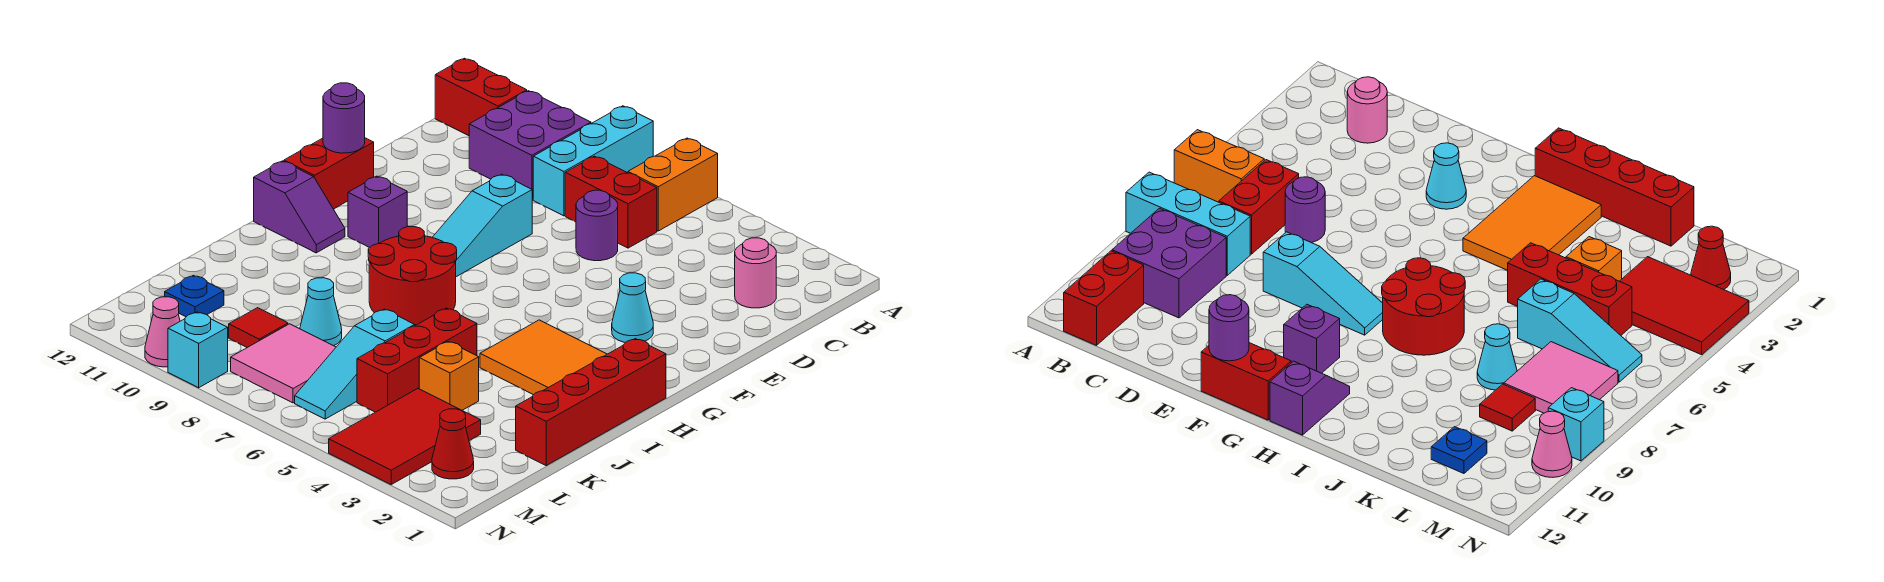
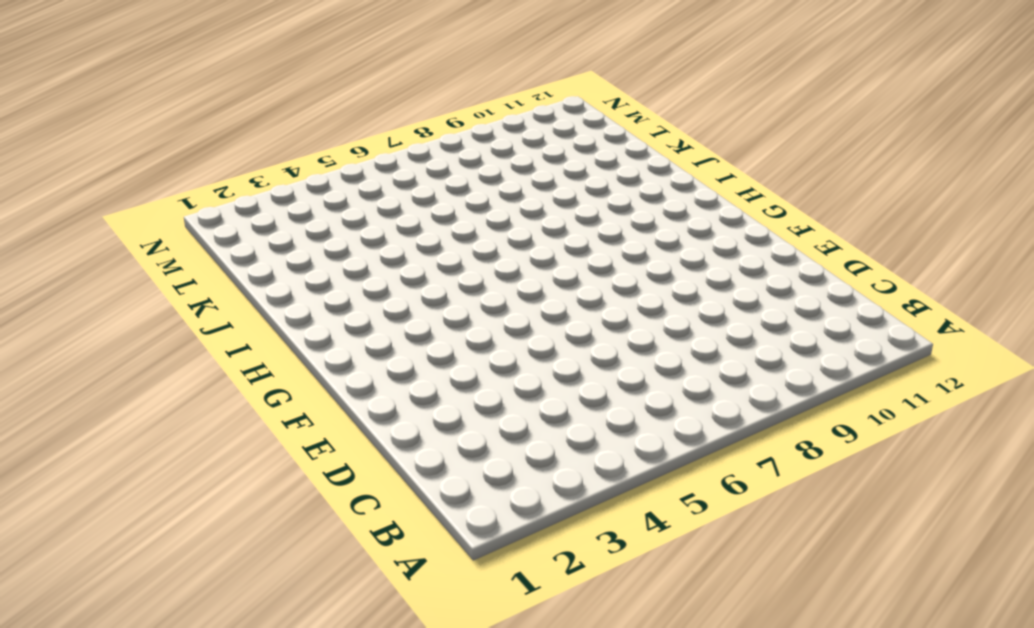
none -> orange 1x2 brick [628,138,718,231]
none -> cyan 1x3 brick [533,106,653,216]
none -> purple 2x2 brick [469,91,591,199]

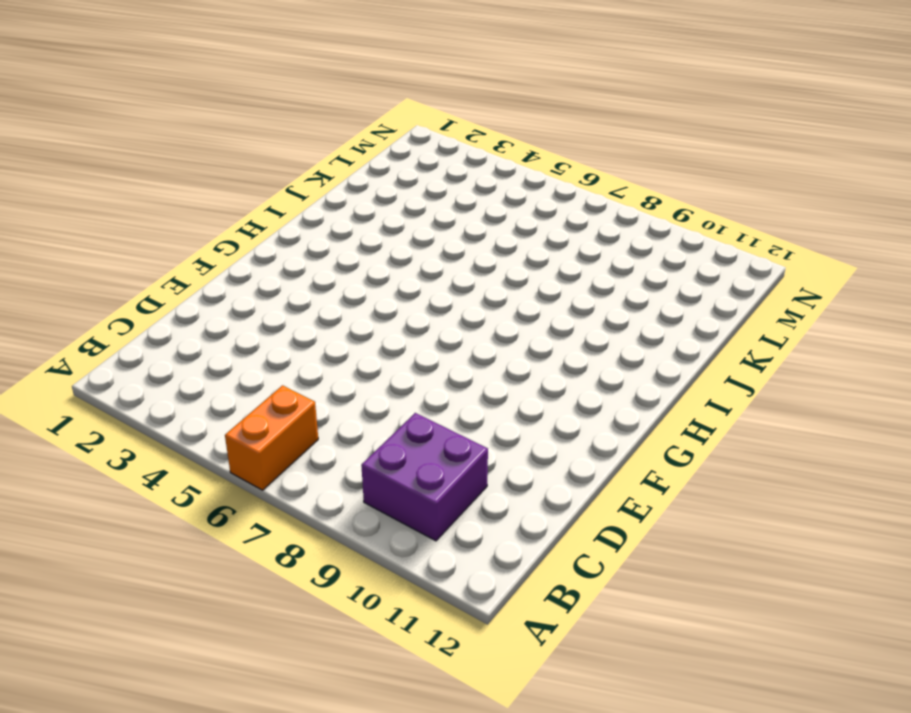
none -> cyan 1x3 brick [533,106,653,216]
none -> red 1x2 brick [435,58,527,136]
none -> pink 1x1 round brick [735,238,776,308]

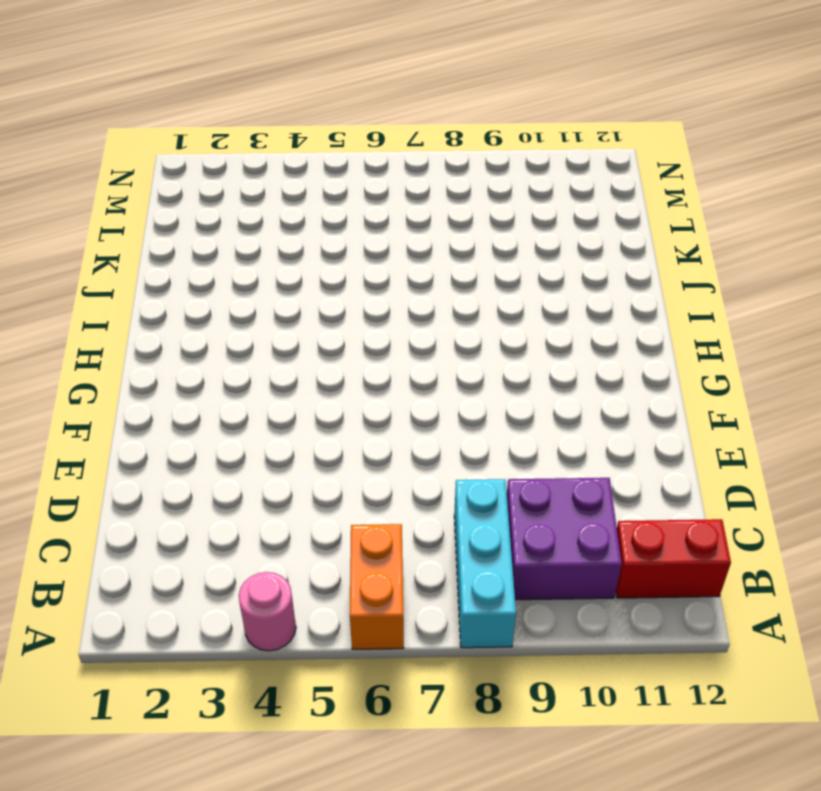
pink 1x1 round brick [239,572,296,651] -> pink 1x1 round brick moved to [735,238,776,308]
none -> red 1x2 brick [565,156,657,248]
none -> purple 1x1 round brick [576,190,618,261]
none -> cyan 1x3 slope [432,174,532,277]

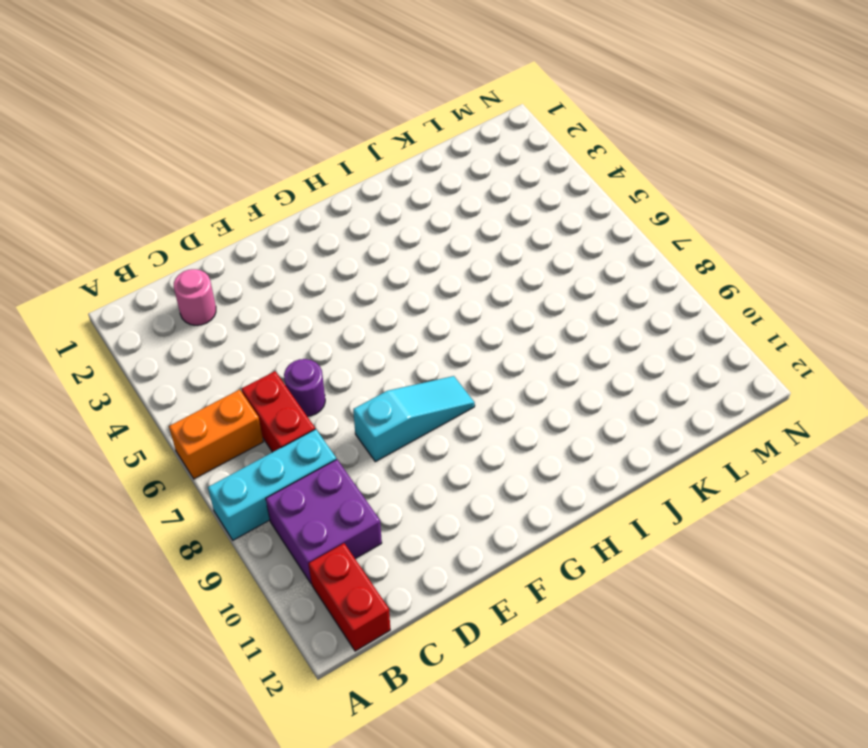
none -> cyan 1x1 cone [612,273,653,343]
none -> red 1x2 brick [284,138,374,209]
none -> purple 1x1 brick [348,176,407,248]

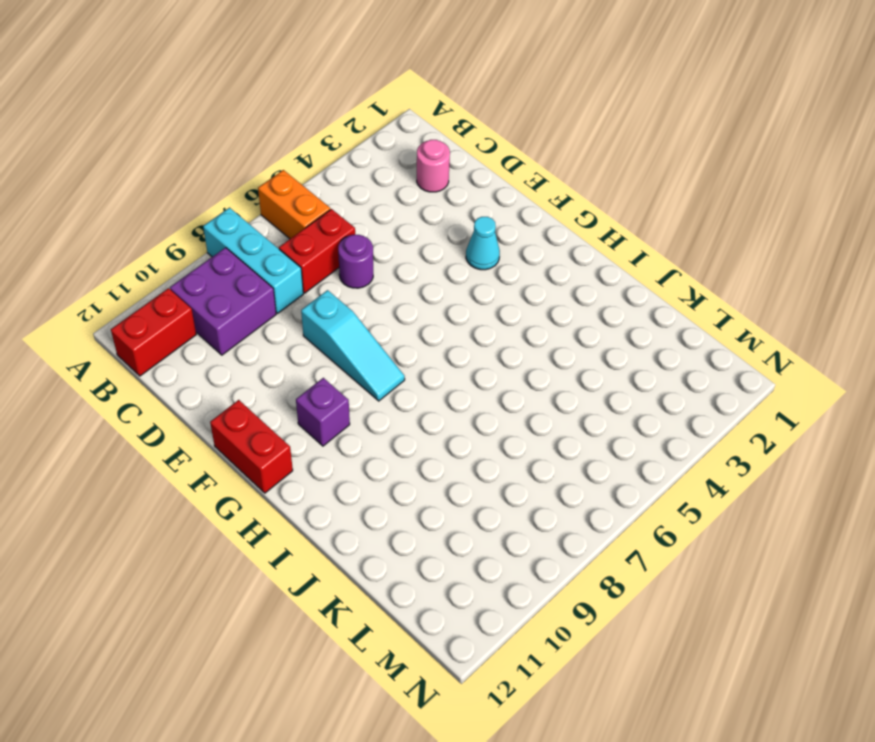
none -> red 1x4 brick [516,339,666,465]
none -> orange 2x3 tile [480,320,607,395]
none -> red 2x2 round brick [368,227,457,325]

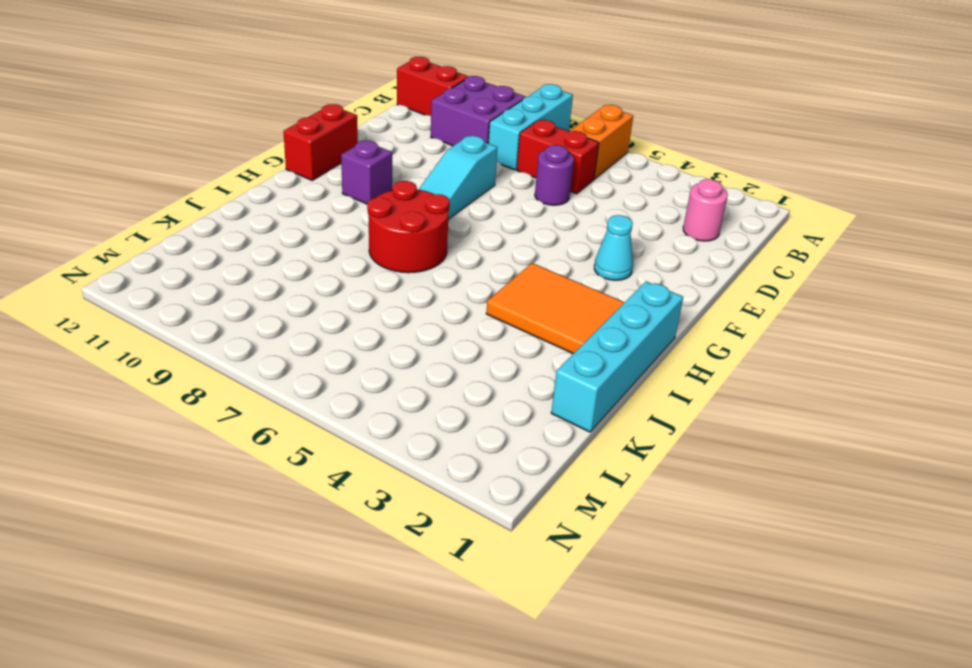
cyan 1x4 brick [551,281,683,432] -> red 1x4 brick [516,339,666,465]
none -> purple 1x2 slope [254,161,345,253]
none -> red 1x3 brick [357,308,477,412]
none -> orange 1x1 brick [419,341,479,410]

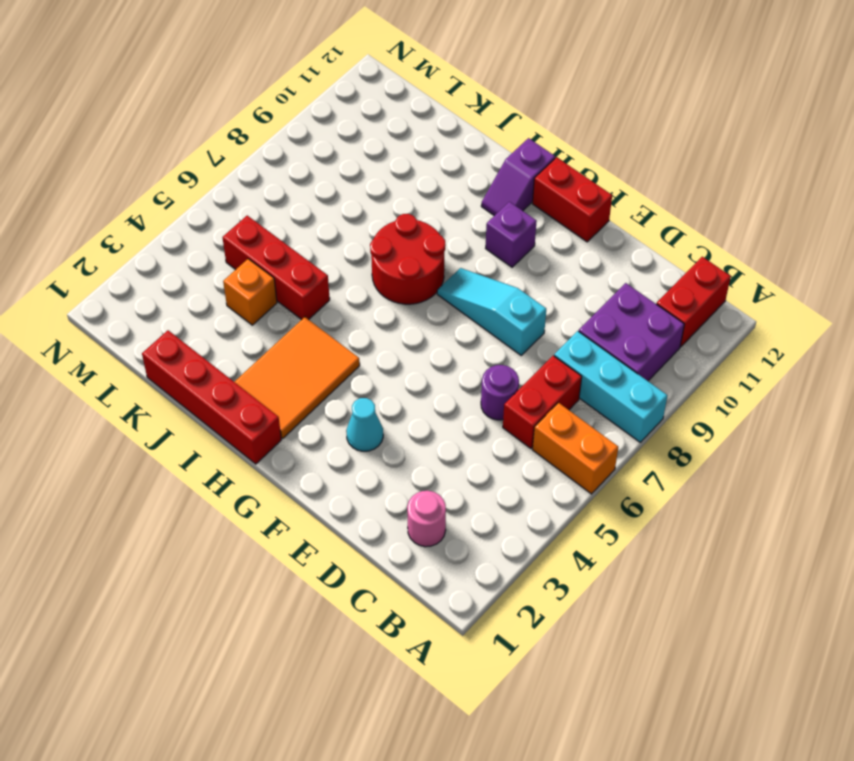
none -> cyan 1x3 slope [295,309,415,419]
none -> cyan 1x1 cone [300,278,342,346]
none -> red 2x3 tile [329,389,481,484]

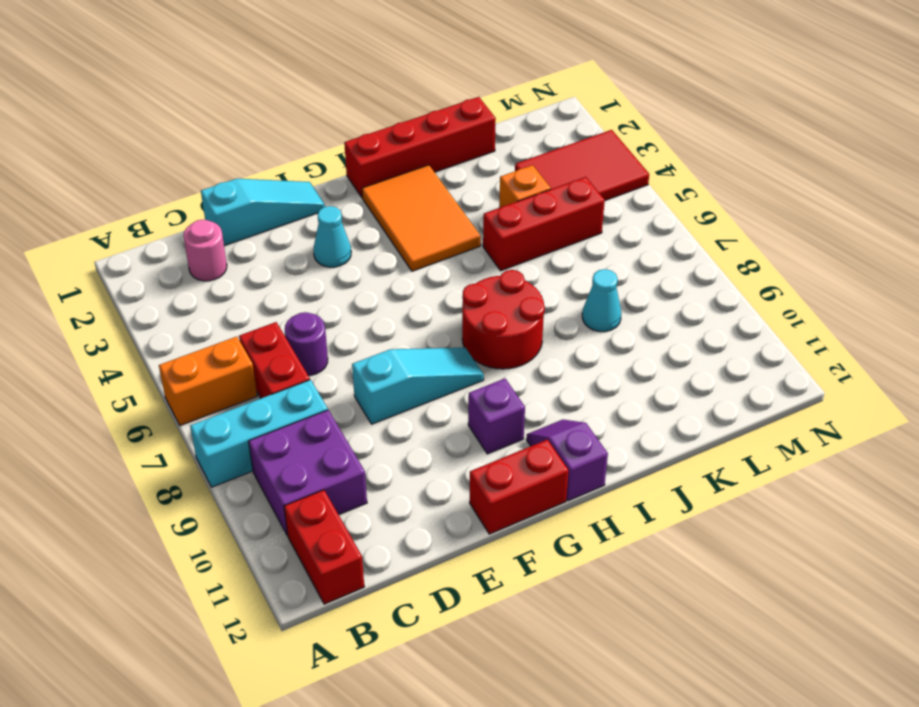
cyan 1x3 slope [201,179,325,246] -> cyan 1x3 slope moved to [295,309,415,419]
none -> pink 2x2 tile [231,324,336,403]
none -> red 1x1 tile [229,308,288,348]
none -> blue 1x1 plate [165,275,224,317]

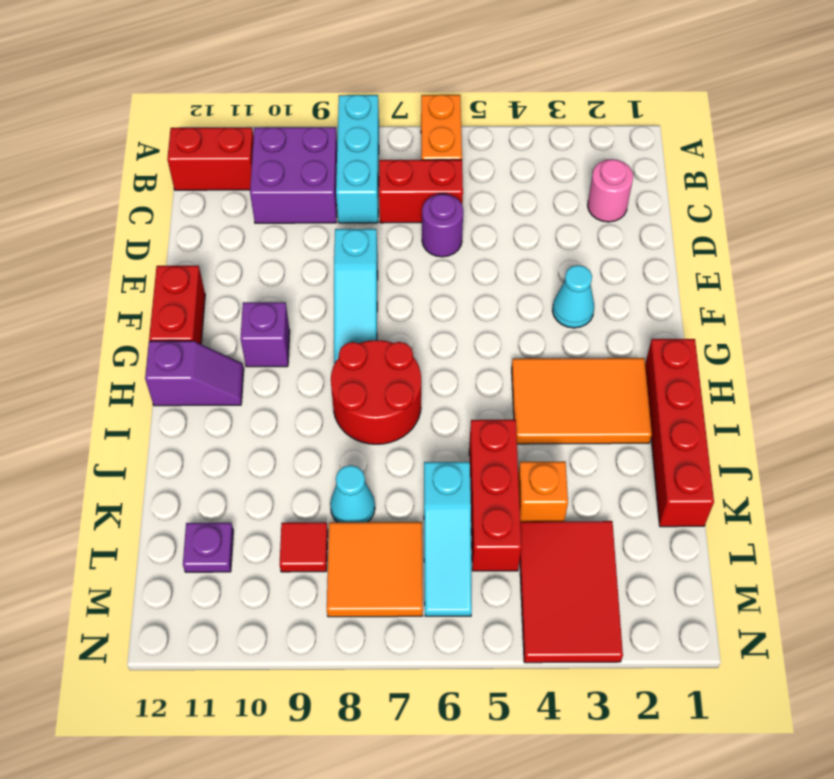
orange 2x2 tile [327,522,423,617] -> pink 2x2 tile [231,324,336,403]
purple 1x1 plate [183,523,233,572] -> blue 1x1 plate [165,275,224,317]
none -> red 1x1 cone [432,409,474,479]
none -> cyan 1x1 brick [168,312,228,388]
none -> pink 1x1 cone [145,297,180,367]

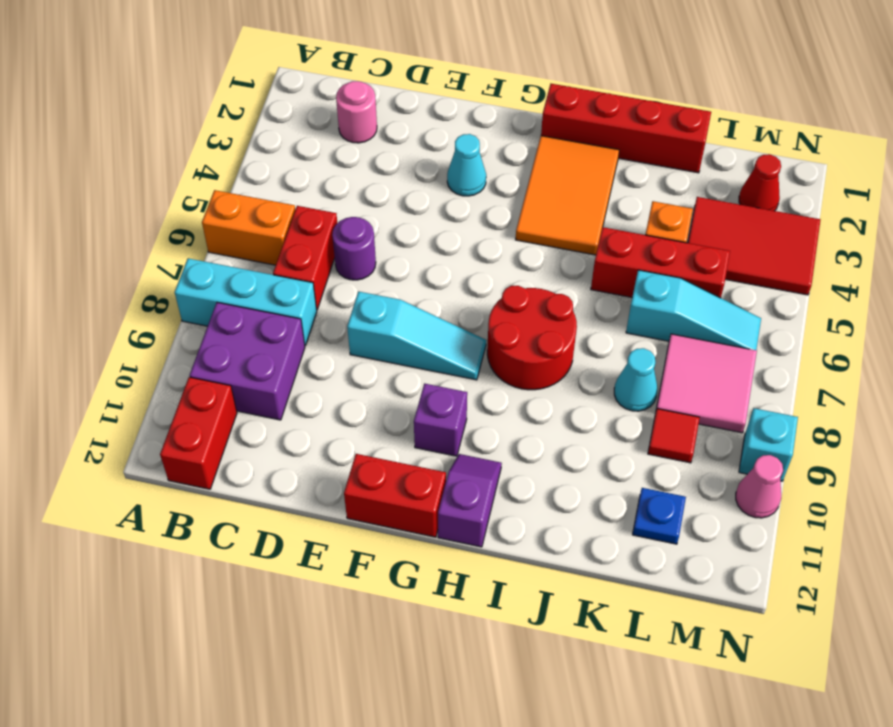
none -> purple 1x1 round brick [323,83,365,153]

